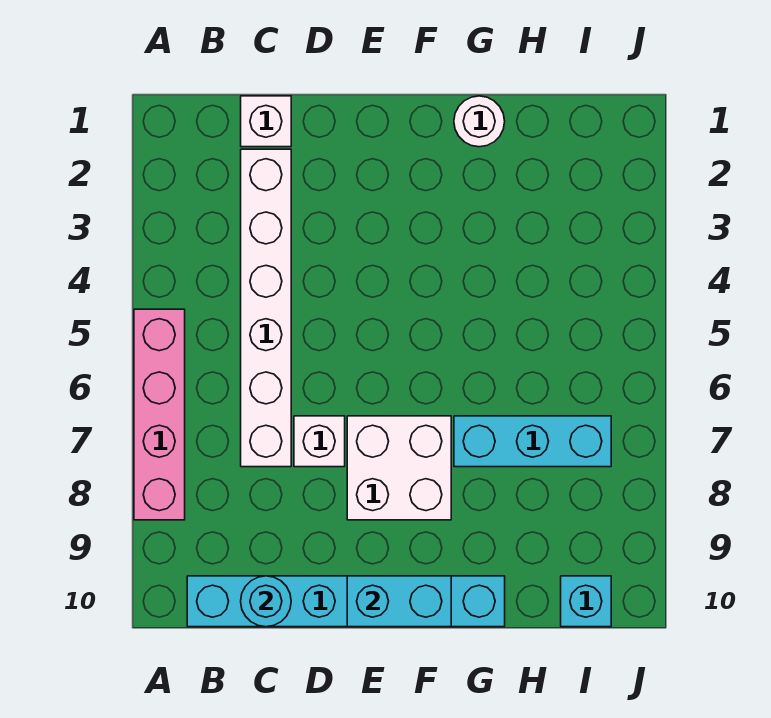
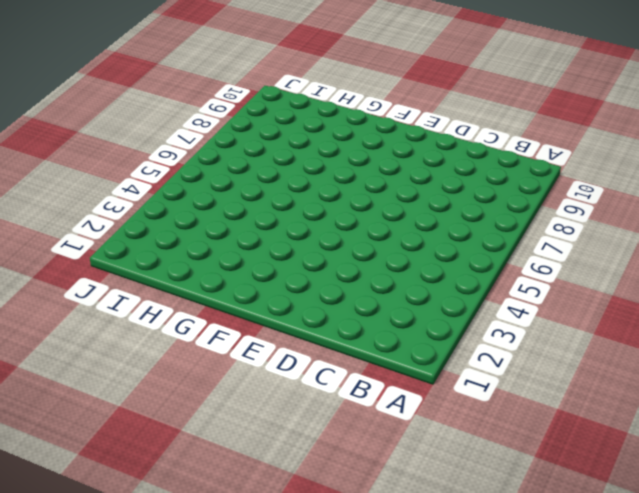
none -> pink 1x4 brick [134,309,185,520]
none -> cyan 1x6 brick [187,576,505,627]

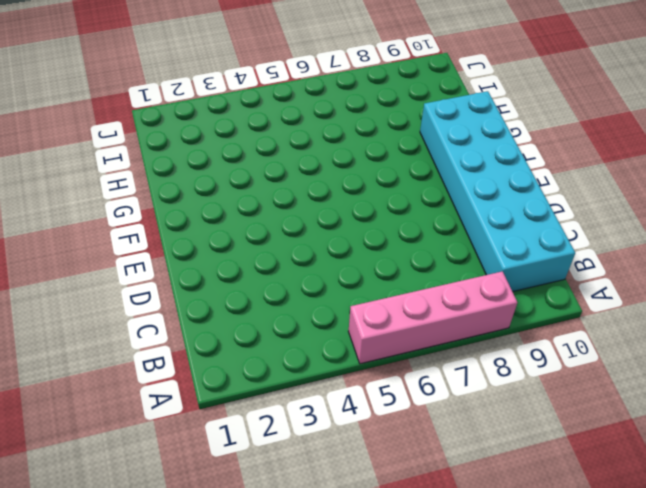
cyan 2x6 brick [420,91,575,292] -> cyan 1x6 brick [187,576,505,627]
none -> white 1x1 brick [241,96,291,147]
none -> white 1x6 brick [241,149,291,467]

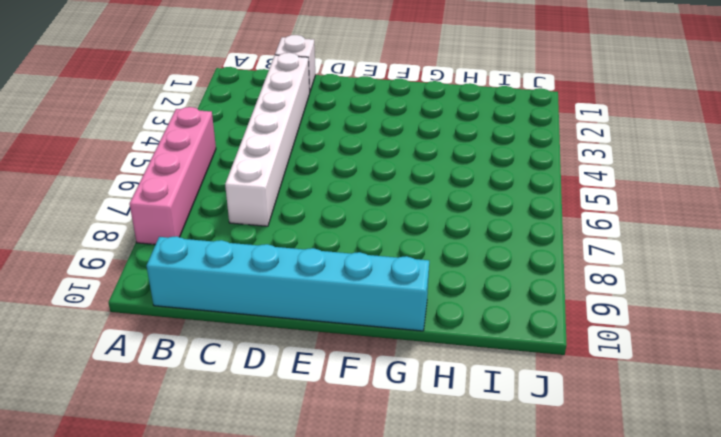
none -> white 1x1 brick [294,416,345,467]
none -> white 2x2 brick [347,416,451,520]

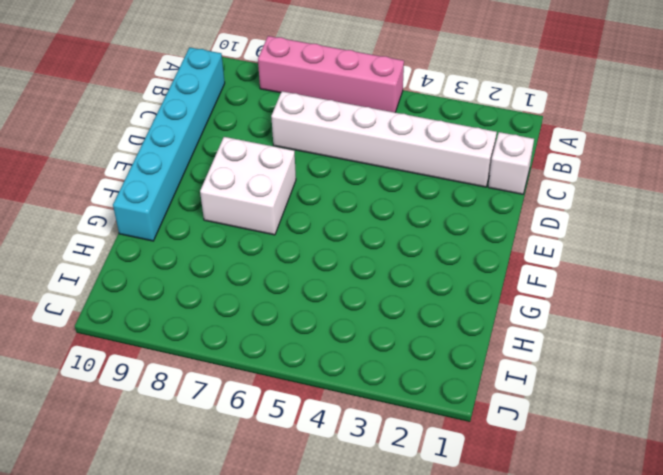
none -> white 1x1 brick [294,416,345,467]
none -> white 1x1 round brick [454,96,505,147]

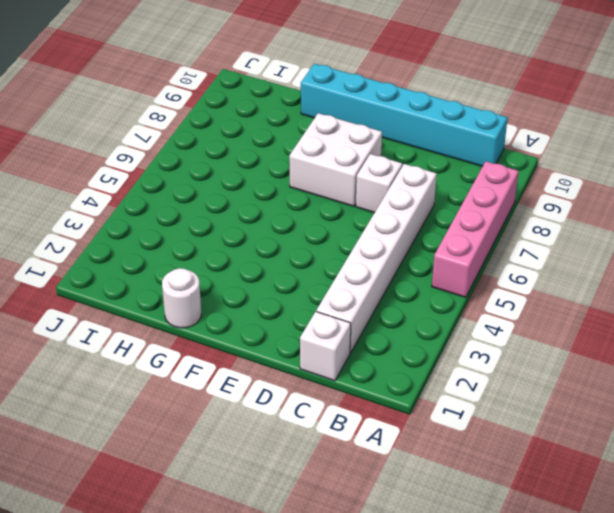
none -> cyan 1x3 brick [454,416,611,467]
none -> cyan 1x1 brick [561,576,611,627]

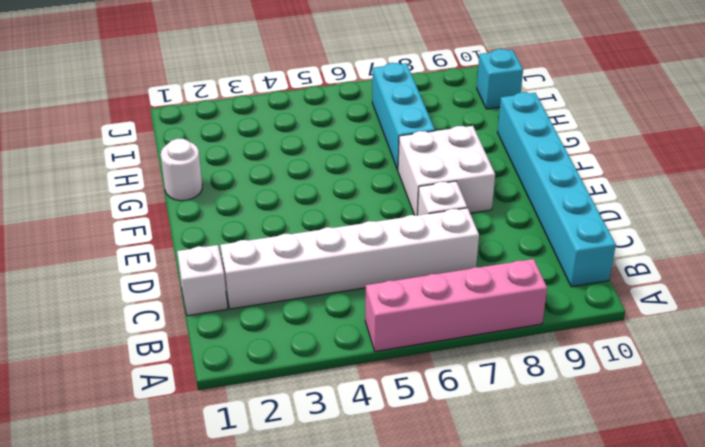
none -> cyan 1x1 round brick [241,576,291,627]
none -> cyan 1x2 brick [347,576,451,627]

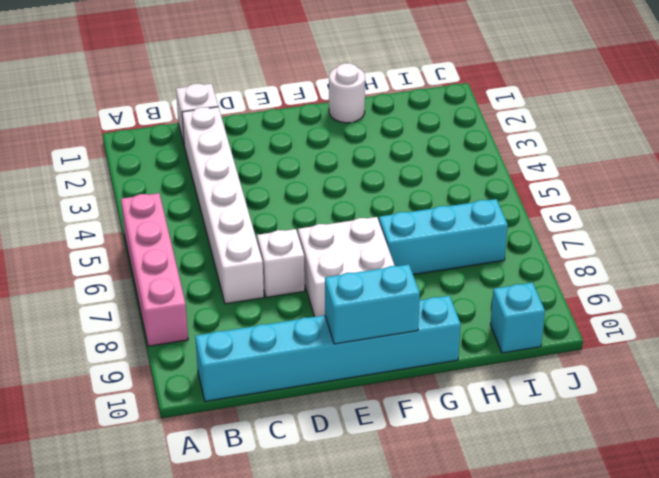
none -> cyan 1x1 round brick [241,576,291,627]

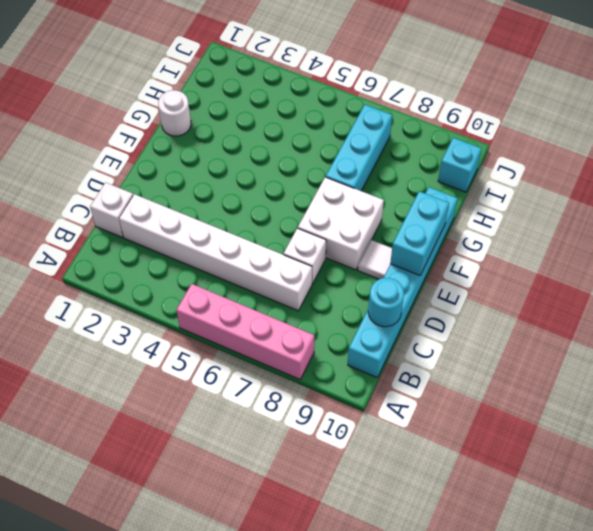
white 1x1 tile [358,240,392,279] -> none

